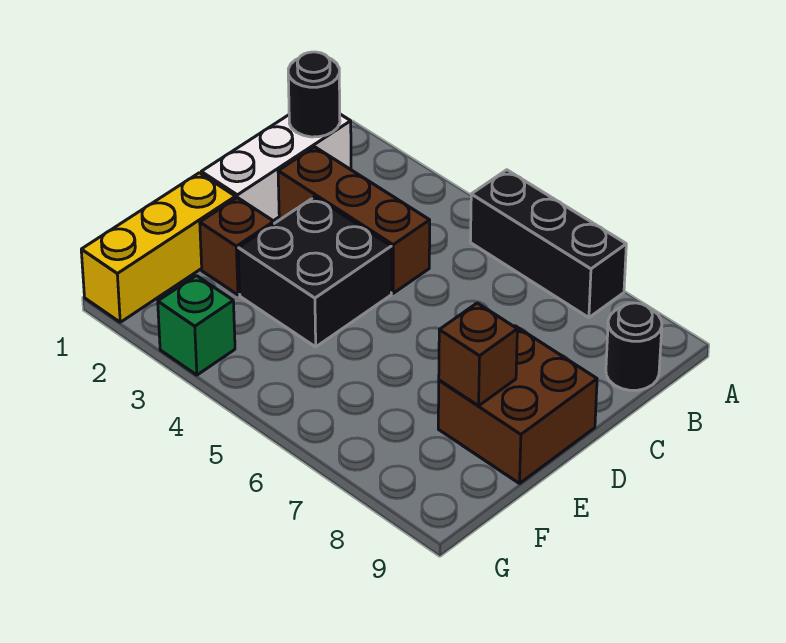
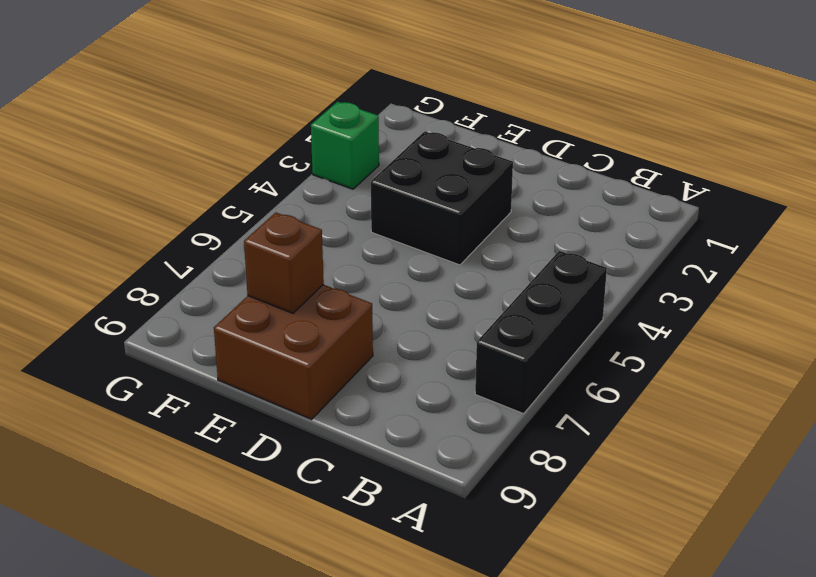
none -> white 1x3 brick [201,114,351,221]
none -> black 1x1 round brick [606,303,662,390]

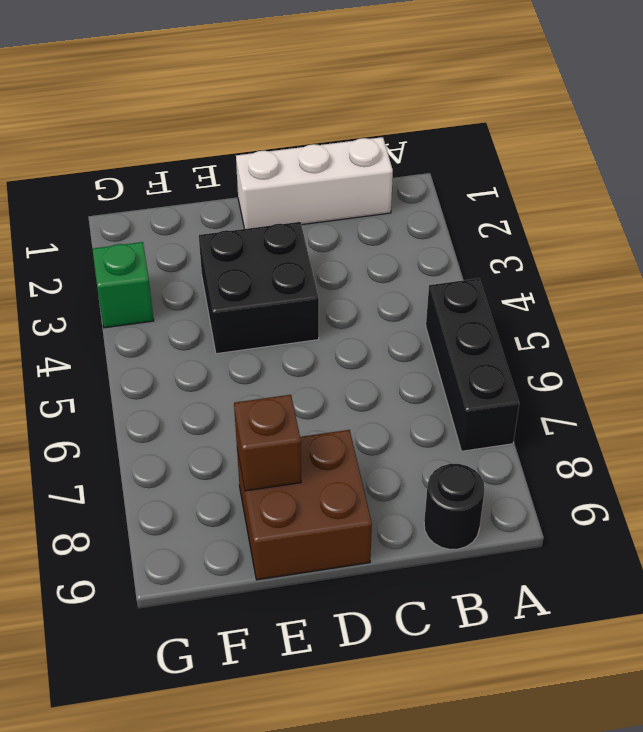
none -> brown 1x3 brick [278,147,430,293]
none -> yellow 1x3 brick [81,173,236,322]

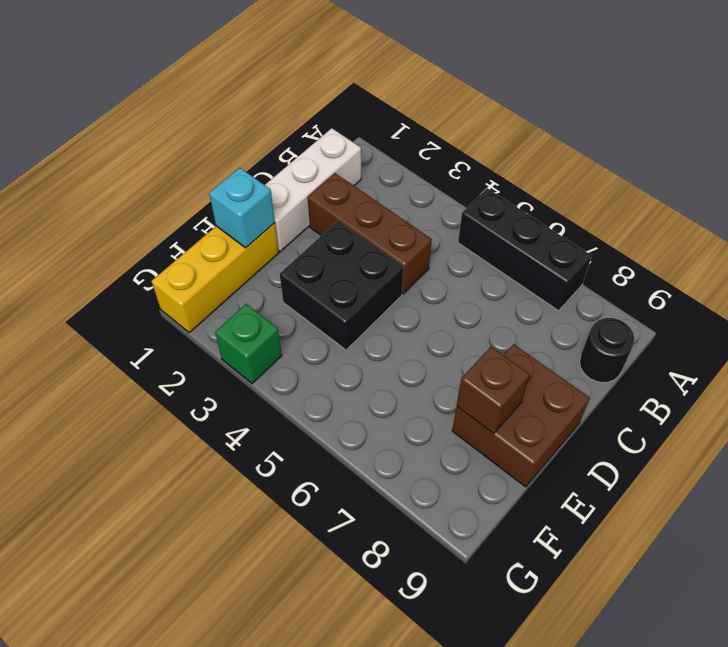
cyan 1x1 brick [209,168,275,248] -> none
none -> brown 1x1 brick [200,198,274,295]
none -> black 1x1 round brick [288,52,340,137]

